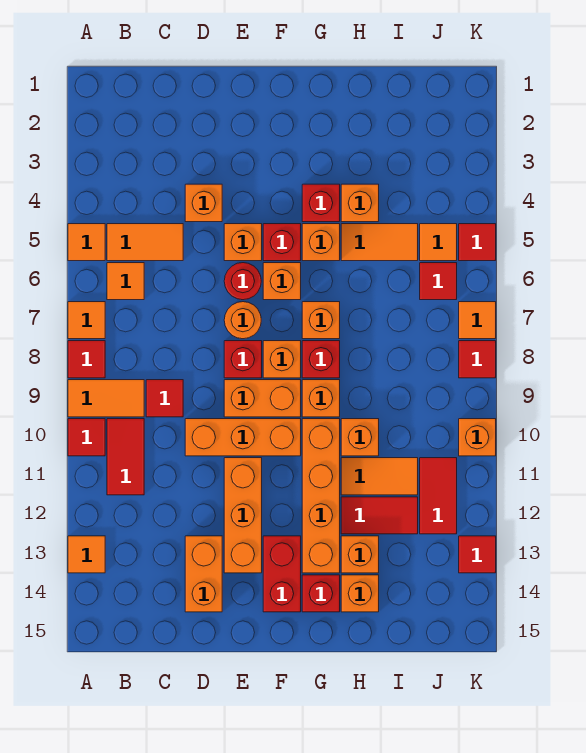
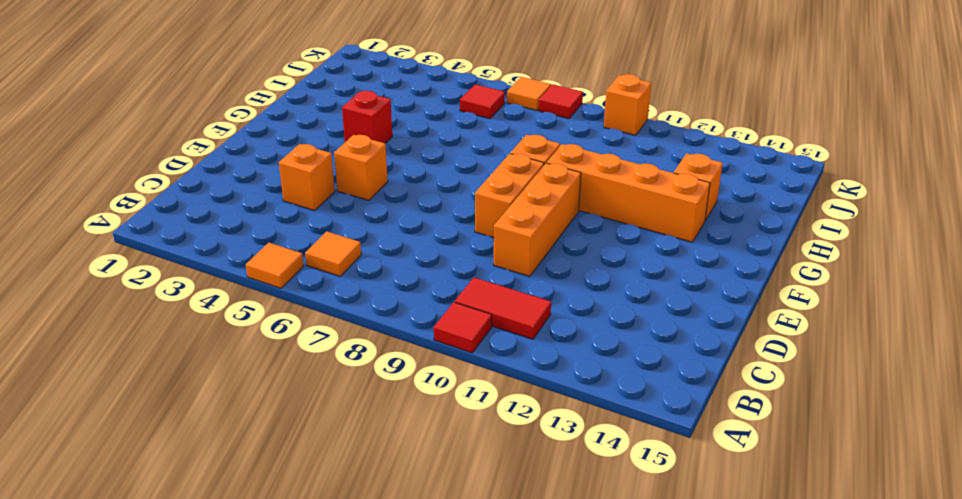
none -> orange 1x1 tile [68,302,105,339]
none -> red 1x1 tile [68,341,105,378]
none -> orange 1x2 tile [68,380,144,417]
none -> orange 1x1 tile [68,536,105,573]

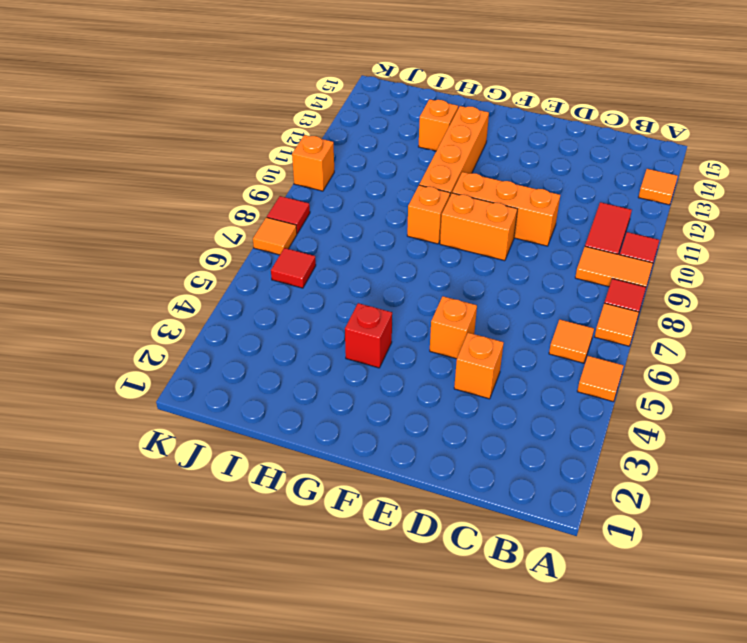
none -> orange 1x2 tile [107,224,183,261]
none -> red 1x1 tile [146,380,183,417]
none -> orange 1x2 brick [185,536,222,612]
none -> red 1x1 round brick [224,263,261,300]

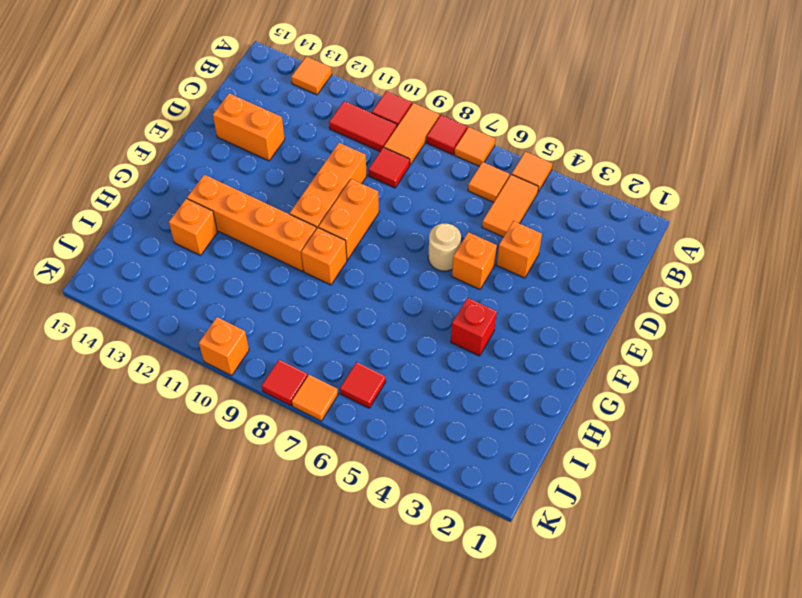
tan 1x1 round brick [428,223,461,271] -> red 1x1 round brick [224,263,261,300]
none -> orange 1x1 round brick [224,302,261,339]
none -> red 1x1 brick [224,341,262,378]
none -> orange 1x3 brick [224,458,262,573]
none -> red 1x1 brick [263,224,301,261]

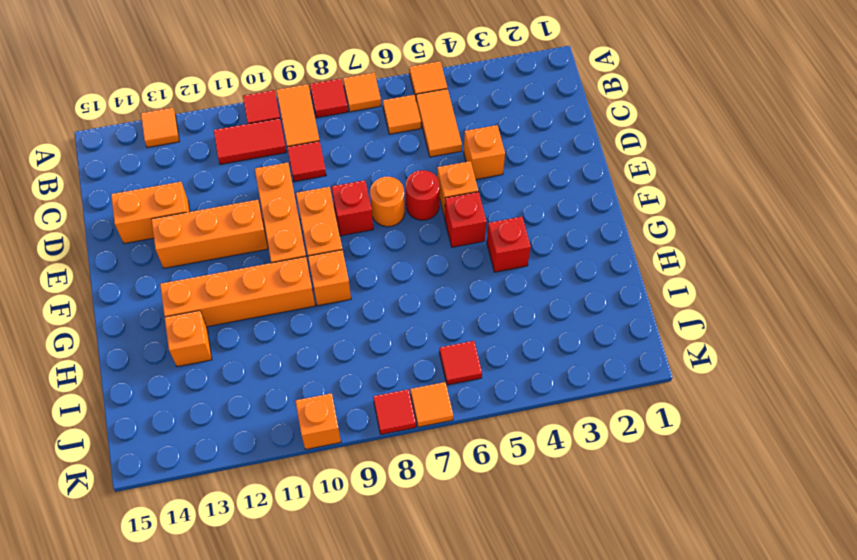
none -> orange 1x1 brick [263,263,301,300]
none -> orange 1x1 brick [263,341,301,378]
none -> red 1x2 brick [263,536,301,612]
none -> orange 1x1 brick [302,224,340,261]

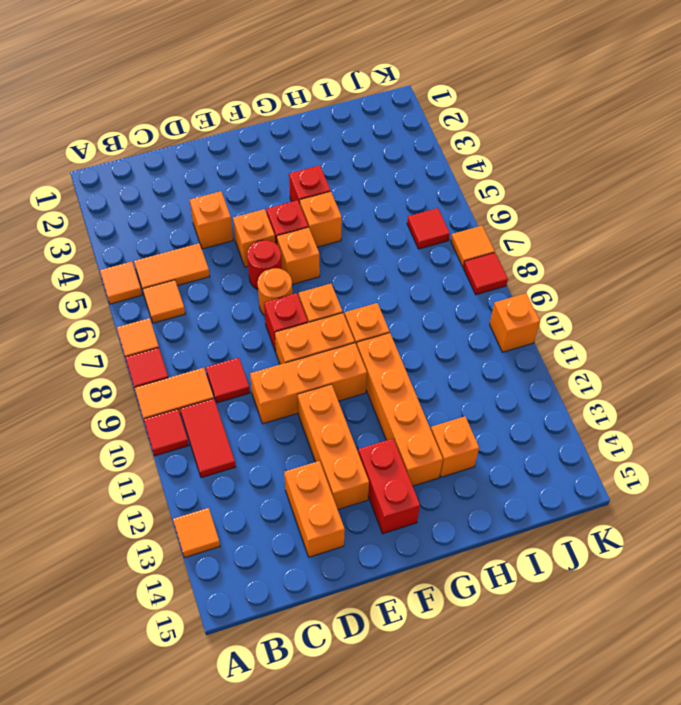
none -> orange 1x1 brick [302,302,340,339]
none -> red 1x1 brick [302,341,340,378]
none -> red 1x1 brick [302,575,340,612]
none -> orange 1x1 brick [341,184,379,222]

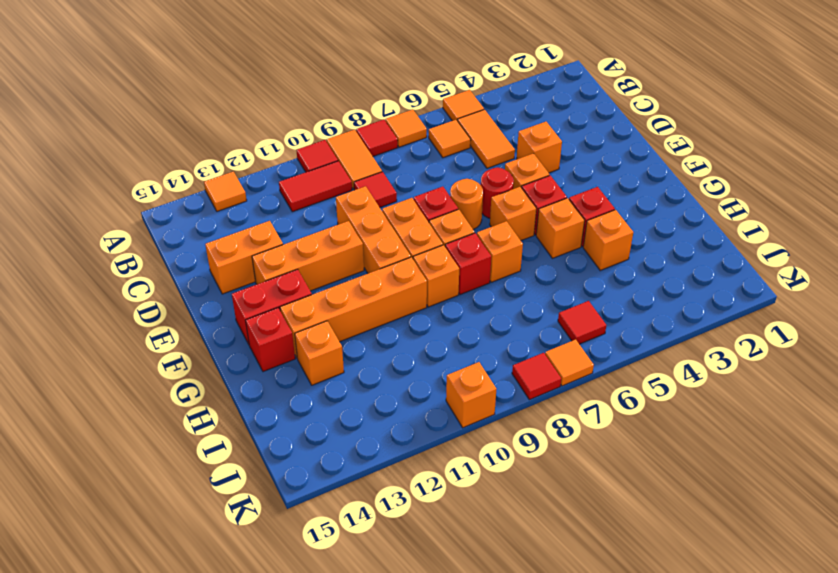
none -> orange 1x2 tile [341,224,418,261]
none -> orange 1x1 brick [341,419,379,456]
none -> orange 1x2 tile [341,458,418,495]
none -> red 1x2 tile [341,497,418,534]

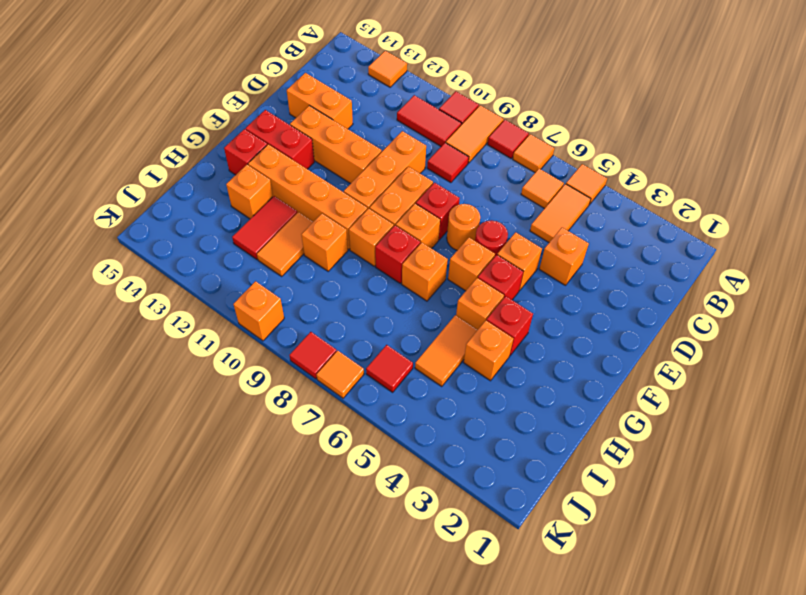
none -> orange 1x1 brick [341,575,379,612]
none -> orange 1x1 tile [420,224,457,261]
none -> red 1x2 tile [420,458,457,534]
none -> red 1x1 tile [459,224,496,261]

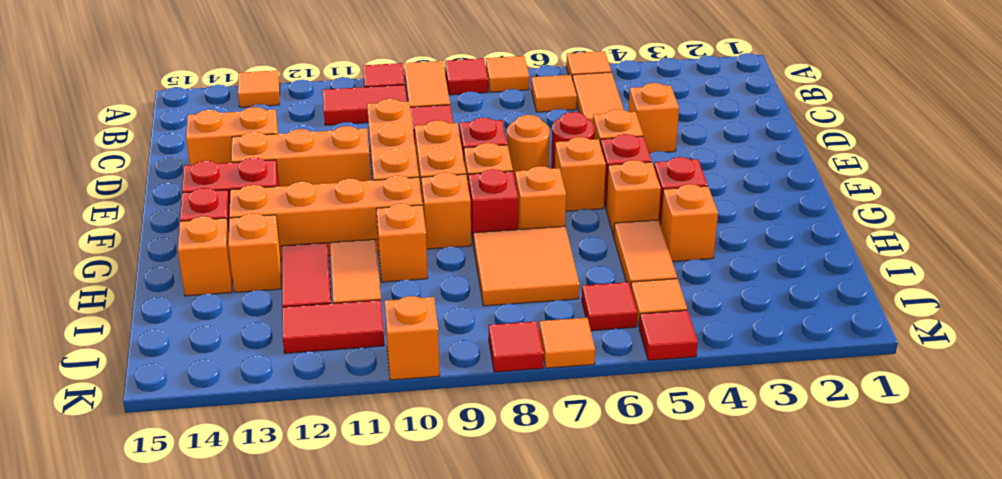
orange 2x2 tile [473,226,579,306] -> none
none -> red 1x1 tile [459,536,496,573]

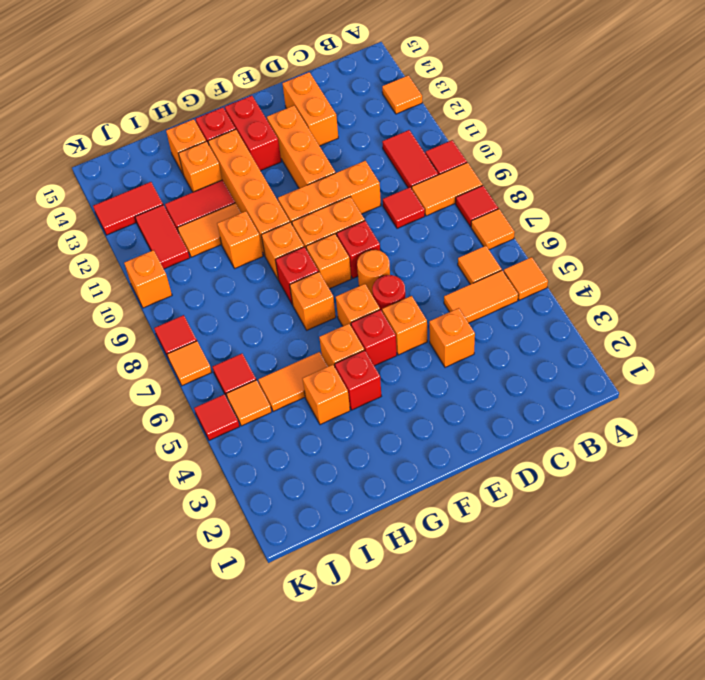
red 1x2 tile [93,182,163,235] -> red 1x1 tile [459,536,496,573]

